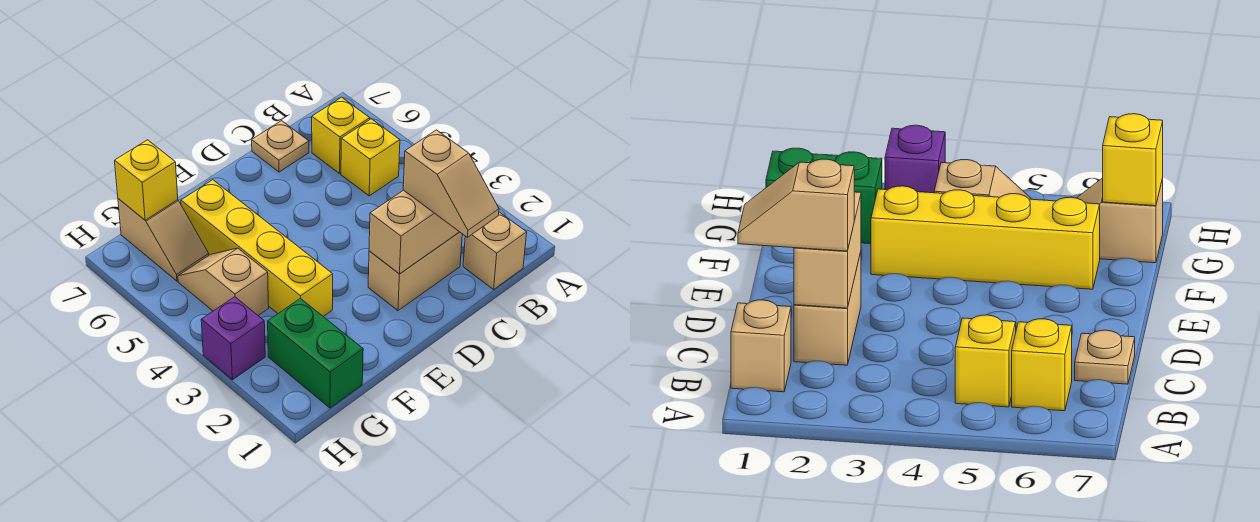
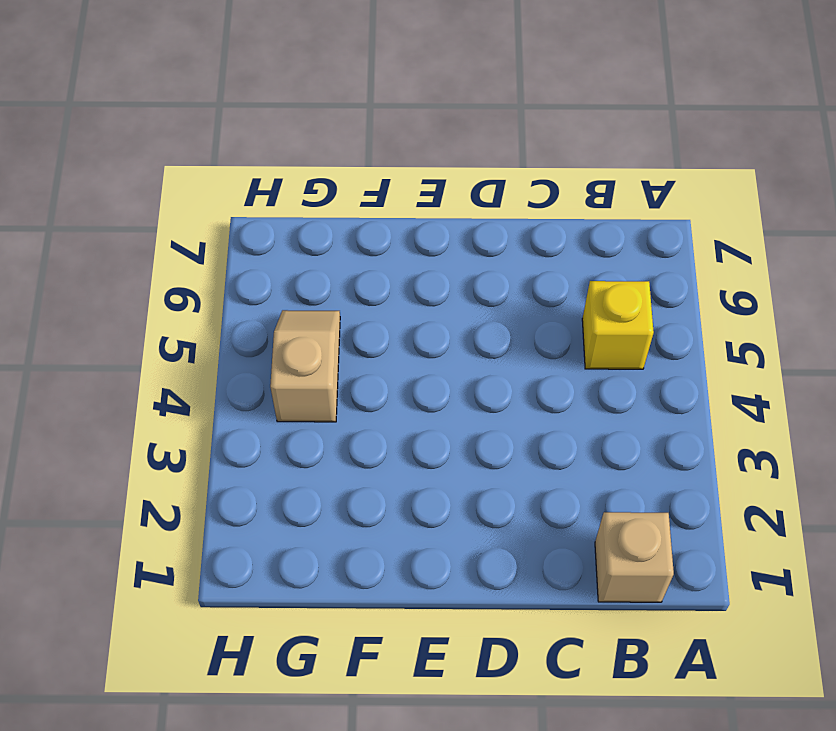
none -> yellow 1x1 brick [312,97,370,173]
none -> tan 1x2 brick [368,232,462,311]
none -> tan 1x1 plate [252,121,309,172]

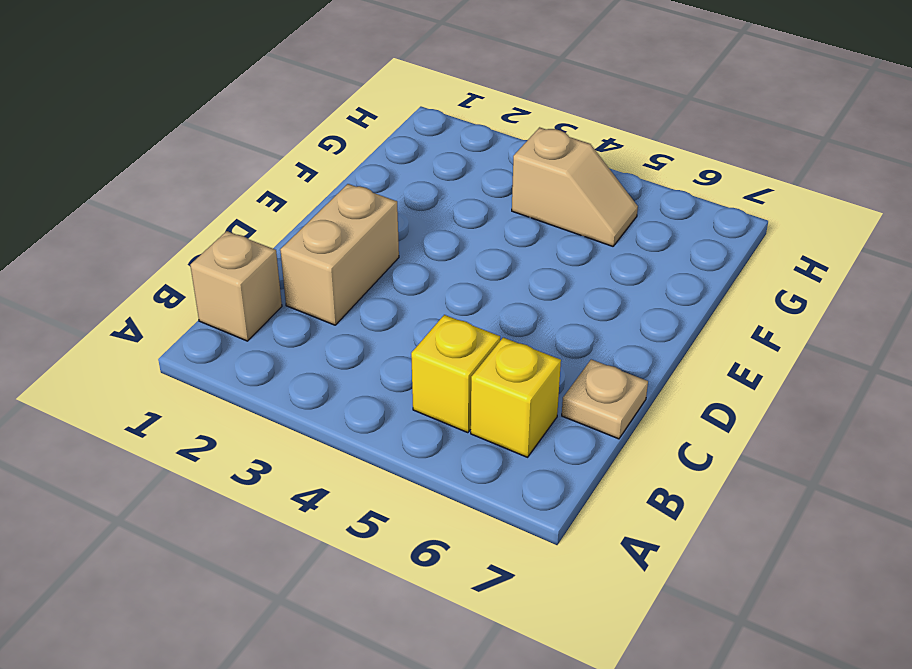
none -> yellow 1x4 brick [181,180,333,317]
none -> green 1x2 brick [268,298,363,408]
none -> tan 1x2 slope [118,199,209,281]

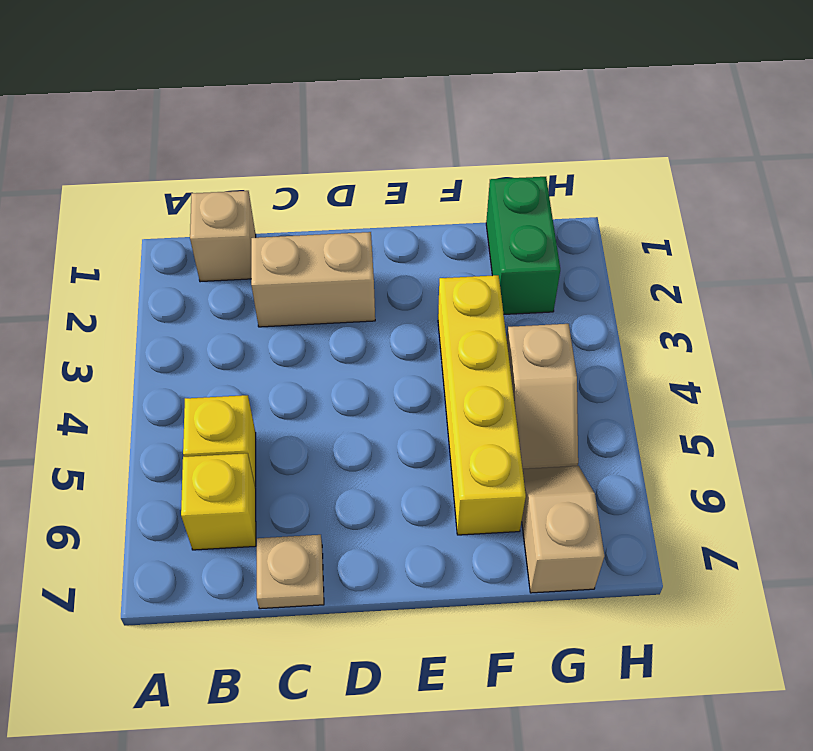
none -> purple 1x1 brick [201,297,265,380]
none -> tan 1x2 brick [369,190,459,274]
none -> yellow 1x1 brick [115,140,178,220]

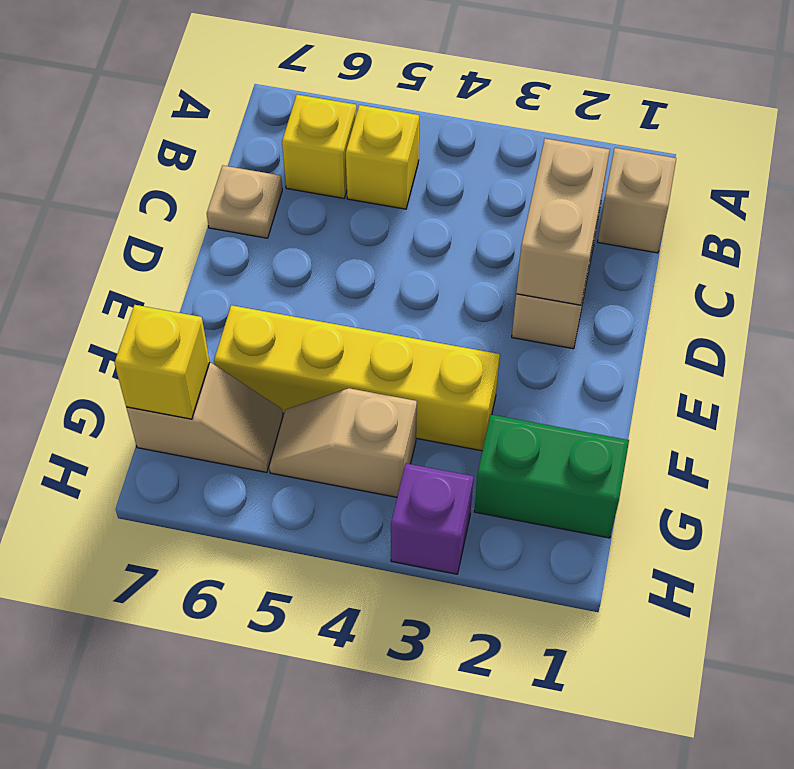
none -> tan 1x2 slope [403,130,499,237]

